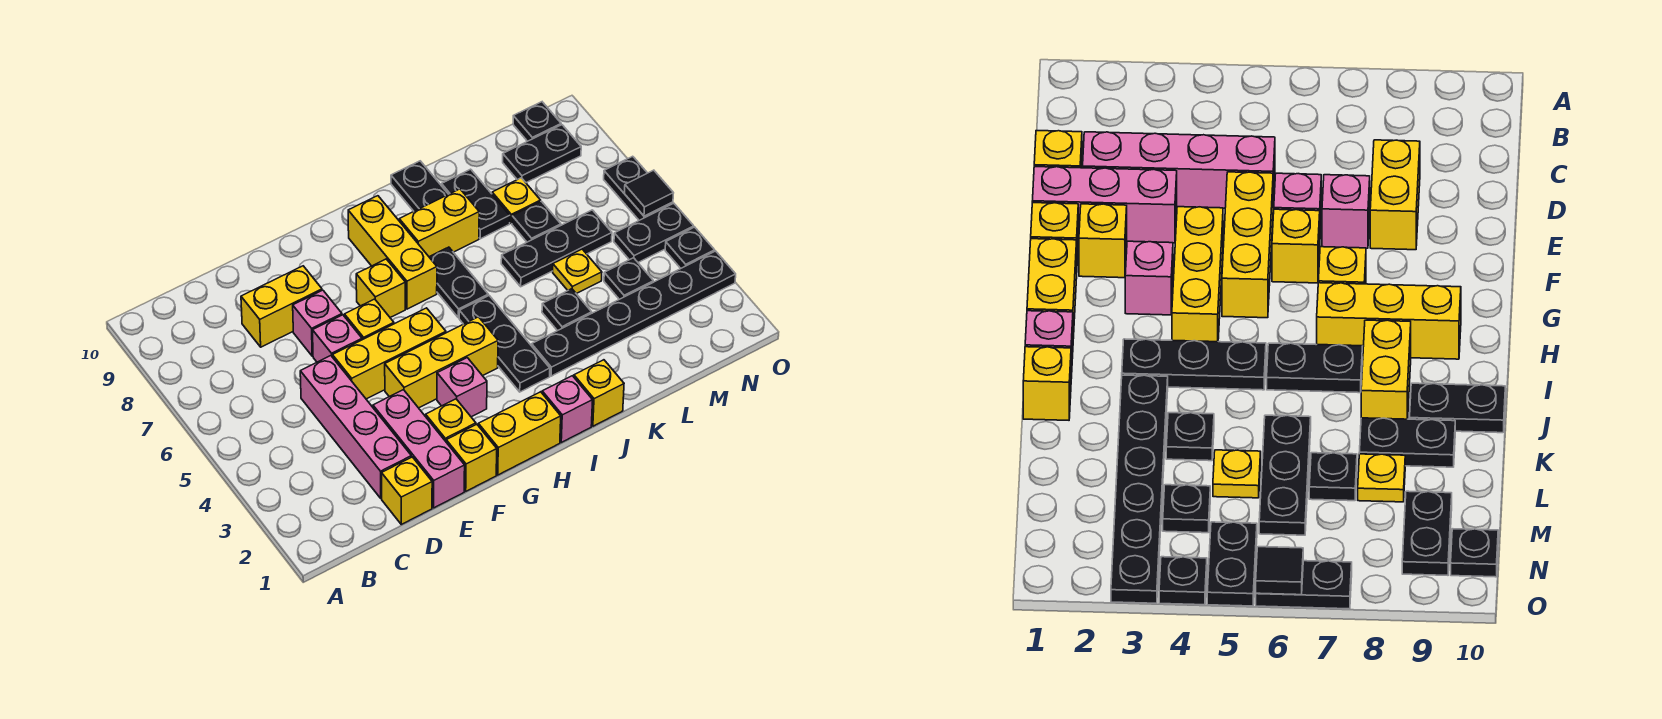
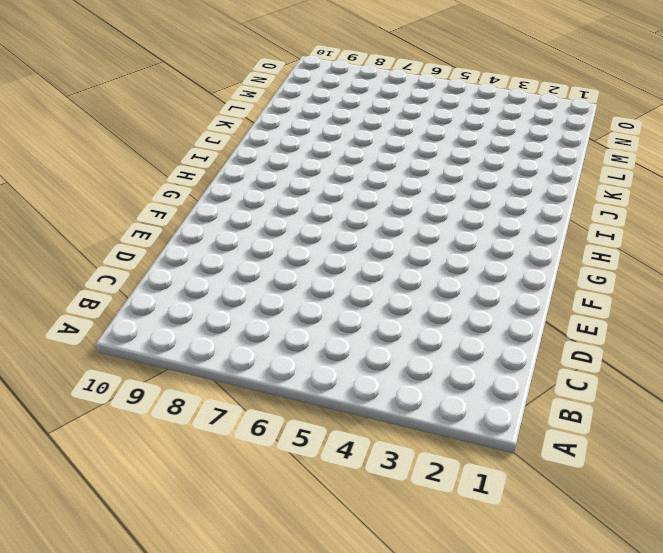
none -> yellow 1x1 brick [382,457,432,524]
none -> pink 1x4 brick [300,356,411,498]
none -> yellow 1x2 brick [241,266,322,347]
none -> pink 1x3 brick [373,390,465,508]

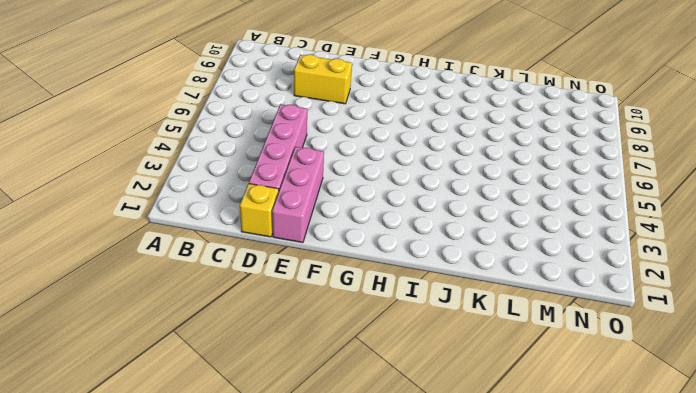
none -> yellow 1x3 brick [333,308,446,399]
none -> pink 1x1 brick [313,315,362,362]
none -> pink 1x1 brick [293,290,342,356]
none -> yellow 1x1 brick [446,424,497,491]

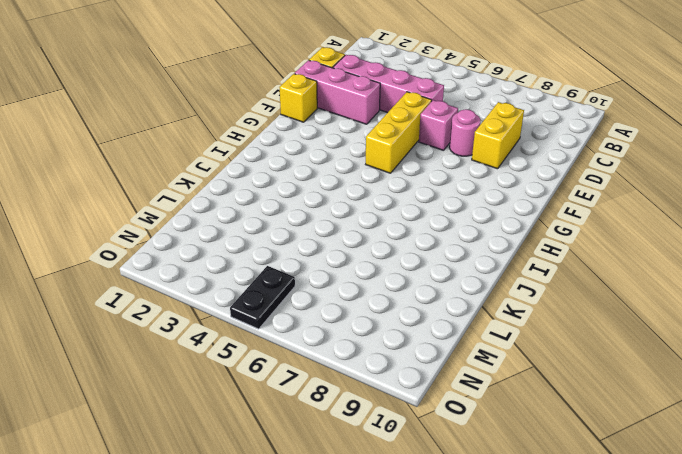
pink 1x1 round brick [450,109,480,156] -> pink 1x1 brick [293,290,342,356]
none -> yellow 1x1 brick [426,399,476,441]
none -> yellow 1x3 brick [385,317,498,408]
none -> yellow 1x1 brick [344,299,394,340]
none -> yellow 1x2 brick [478,392,561,475]

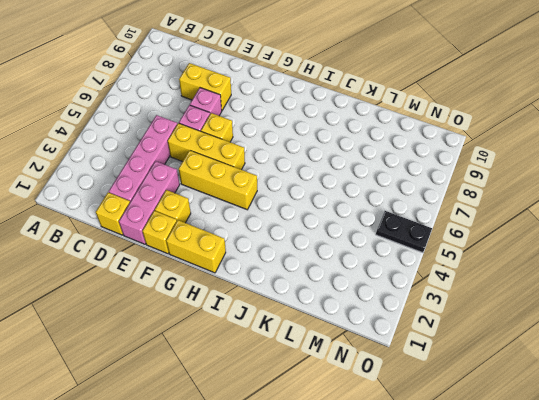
none -> pink 1x1 brick [437,358,487,417]
none -> yellow 1x1 brick [356,259,405,317]
none -> yellow 1x3 brick [348,196,437,309]
none -> pink 1x1 brick [542,376,593,442]

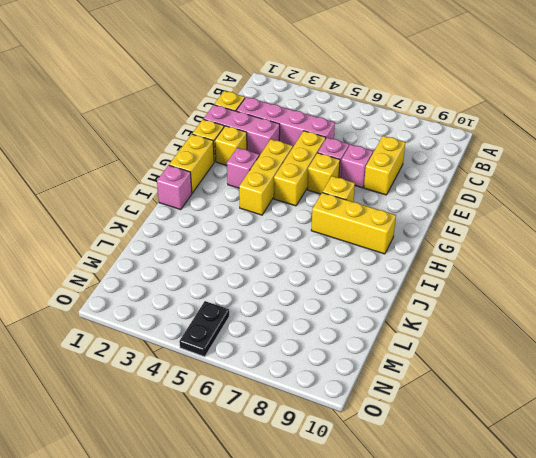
none -> black 1x3 plate [459,296,550,392]
none -> black 1x2 plate [429,247,488,318]
none -> yellow 1x2 brick [399,189,479,257]
none -> yellow 1x1 brick [574,360,624,426]

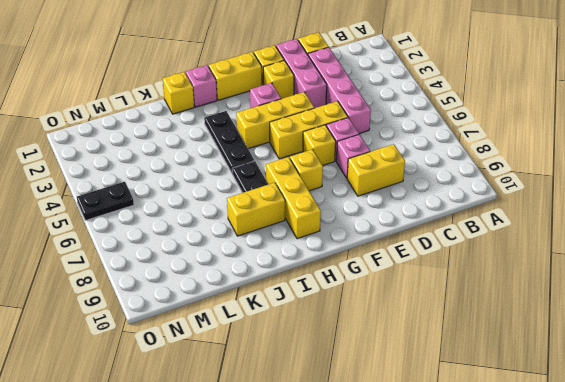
none -> black 1x6 plate [532,251,736,376]
none -> black 1x2 plate [391,161,448,211]
none -> black 1x1 plate [542,289,592,331]
none -> black 1x3 plate [501,210,612,287]

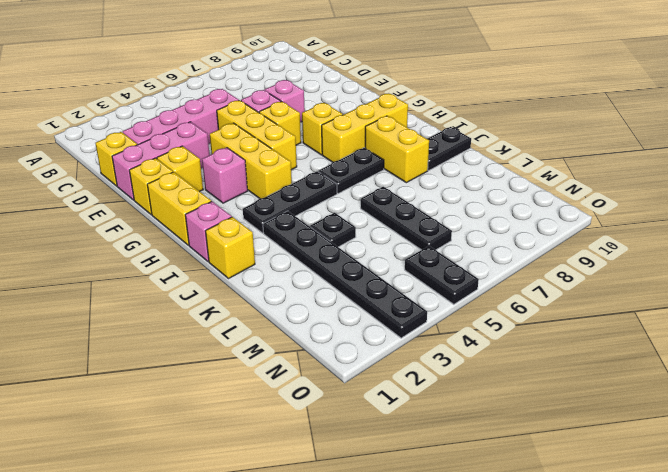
none -> yellow 1x2 brick [241,266,322,347]
none -> black 1x2 plate [442,169,510,239]
none -> yellow 1x1 plate [553,249,602,294]
none -> black 1x1 plate [512,201,561,242]

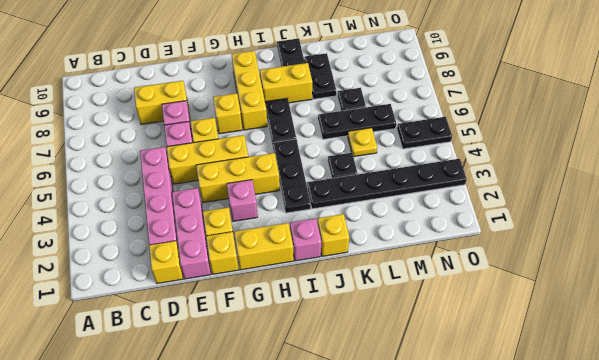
none -> yellow 1x1 plate [492,178,541,224]
none -> black 1x1 plate [604,258,653,299]
none -> black 1x2 plate [503,125,581,183]
none -> black 1x1 plate [513,102,561,141]

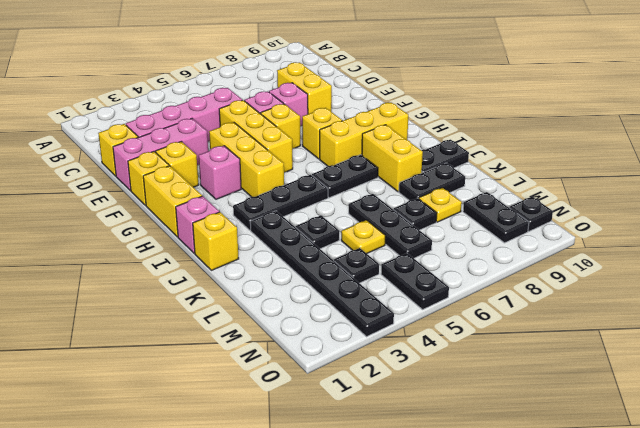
none -> black 1x1 plate [665,227,715,268]
none -> black 1x2 plate [604,156,673,220]
none -> black 1x1 tile [624,170,673,216]

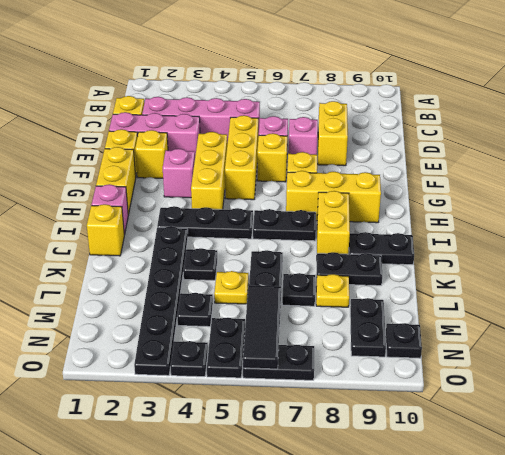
black 1x3 tile [243,285,281,369] -> black 1x1 tile [624,170,673,216]

